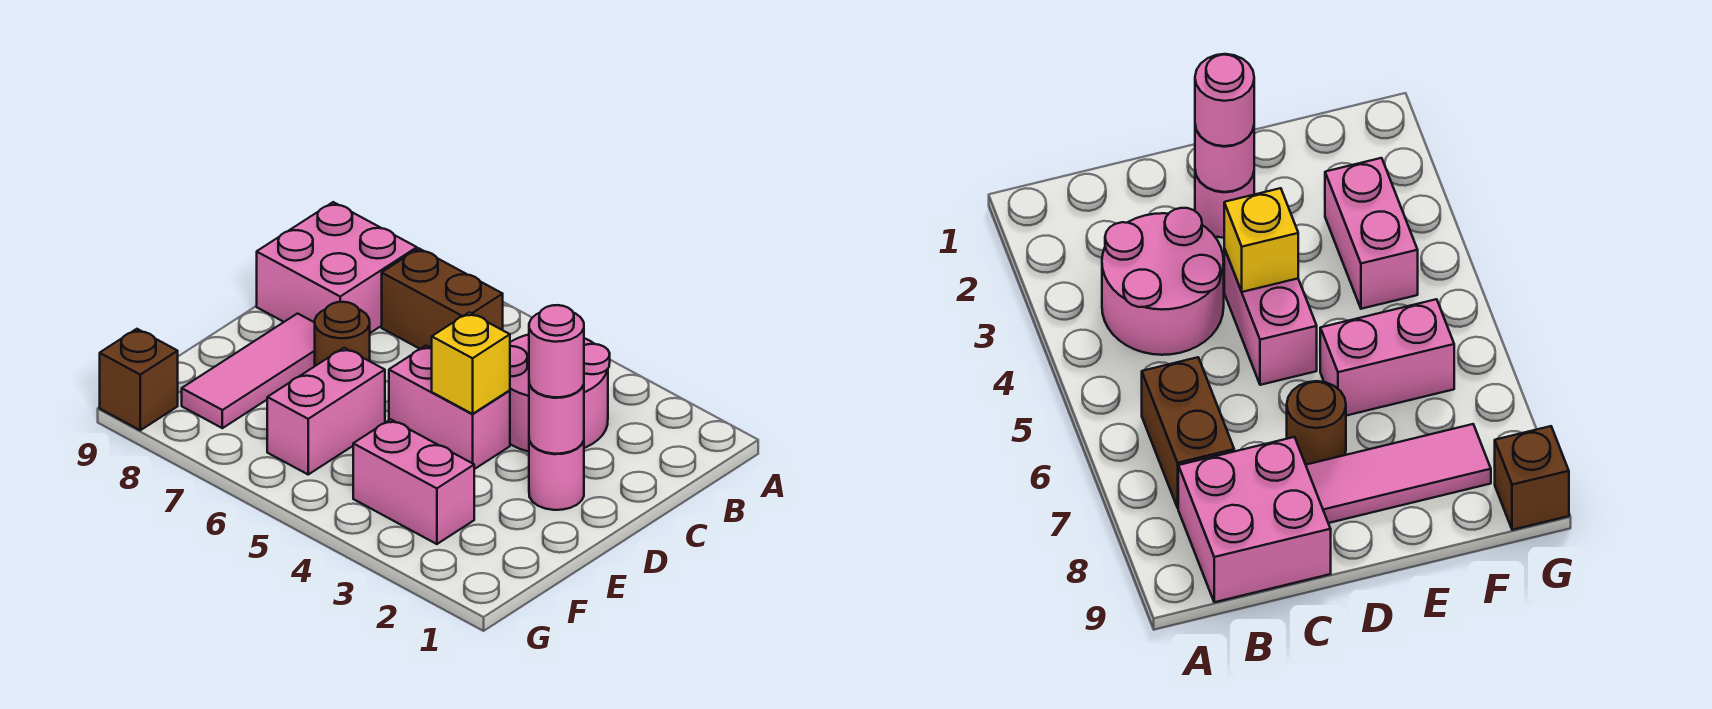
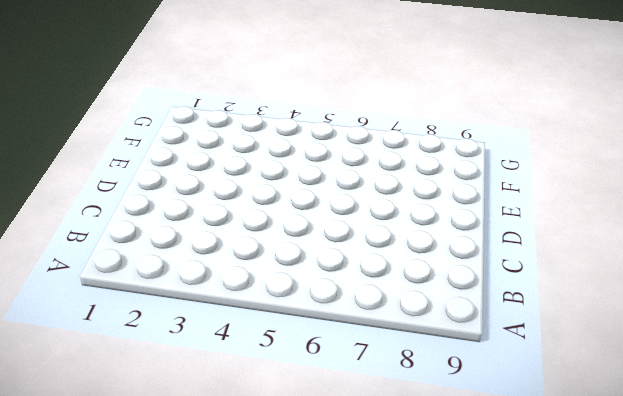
none -> pink 2x2 round brick [510,335,610,452]
none -> brown 1x2 brick [382,249,503,349]
none -> pink 2x2 brick [257,202,417,333]

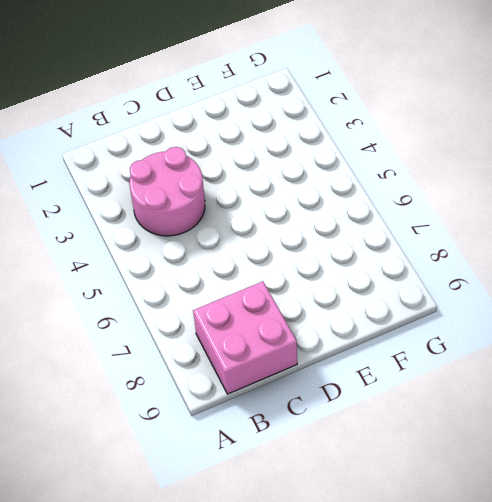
none -> brown 1x2 brick [382,249,503,349]
none -> pink 1x1 round brick [529,441,584,510]
none -> pink 1x2 brick [389,346,510,469]

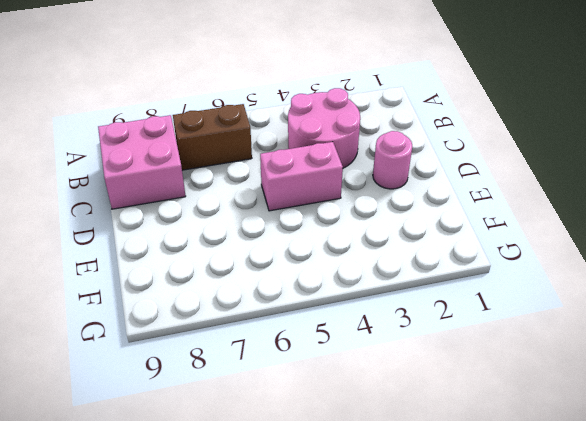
none -> brown 1x1 round brick [315,302,370,366]
none -> pink 1x3 tile [182,314,315,428]
none -> pink 1x2 brick [267,348,385,474]

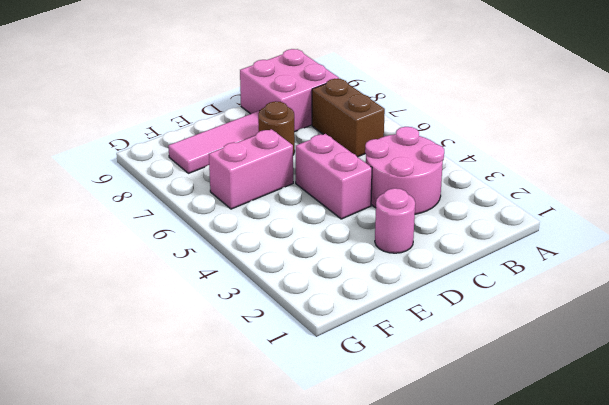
none -> pink 1x2 brick [353,419,474,544]
none -> brown 1x1 brick [100,329,178,430]
none -> pink 1x1 round brick [529,385,584,454]

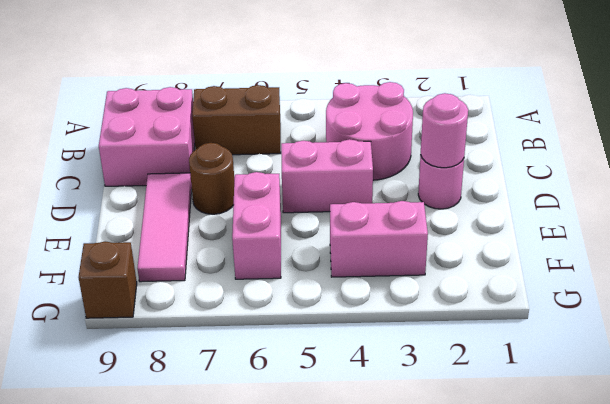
none -> yellow 1x1 brick [432,312,510,414]
none -> pink 1x1 round brick [529,305,584,397]

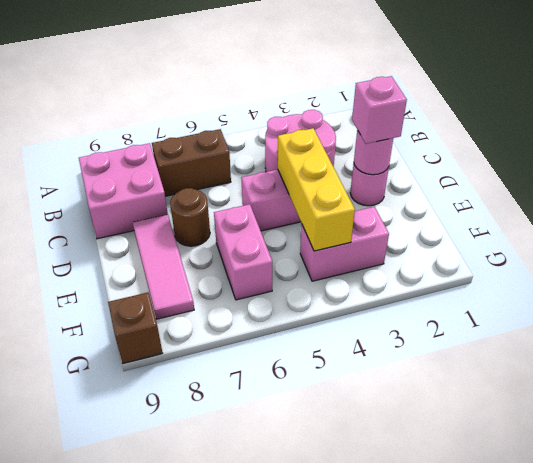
pink 1x1 brick [352,76,407,144] -> pink 1x1 round brick [529,305,584,397]
yellow 1x3 brick [278,128,355,251] -> yellow 1x1 brick [432,312,510,414]

